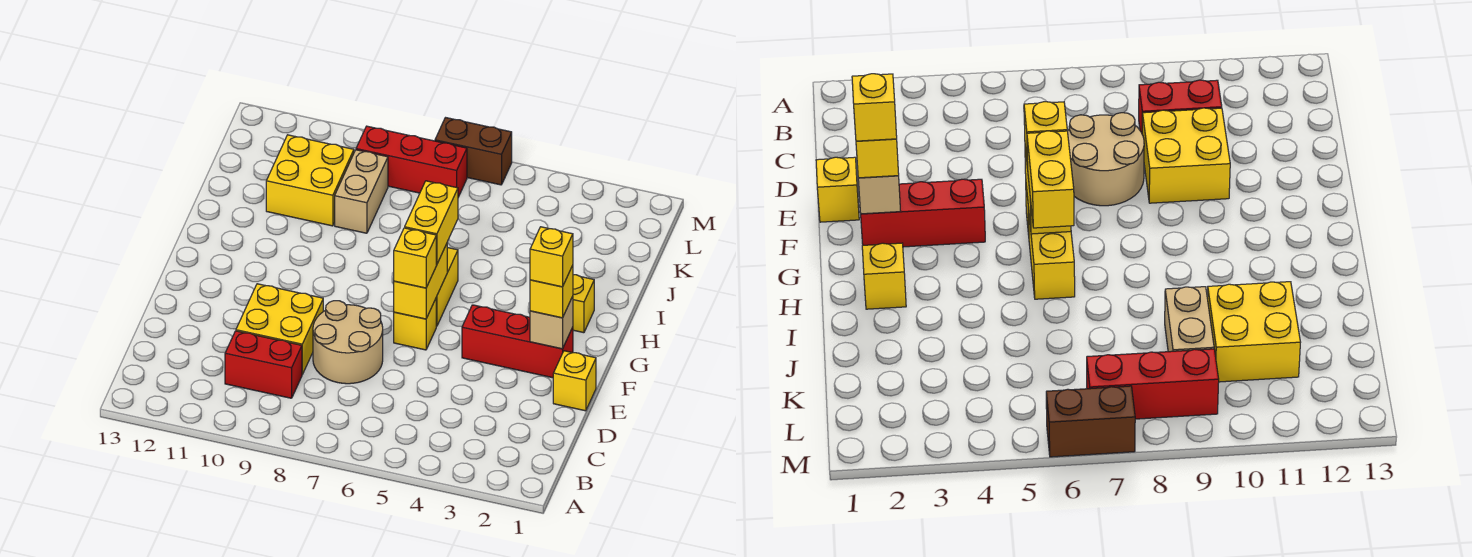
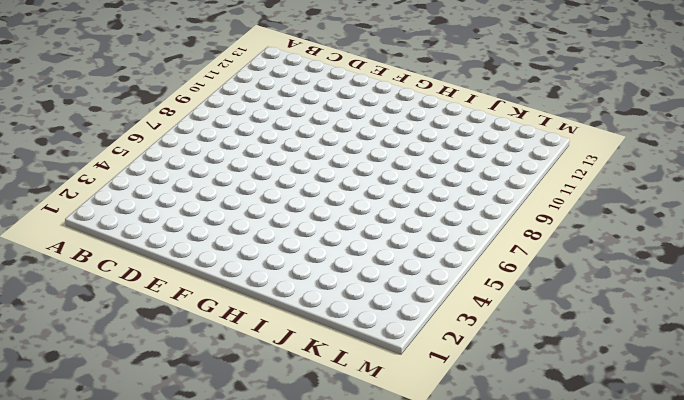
none -> red 1x2 brick [225,331,302,398]
none -> tan 2x2 round brick [313,301,383,384]
none -> yellow 2x2 brick [236,284,323,374]

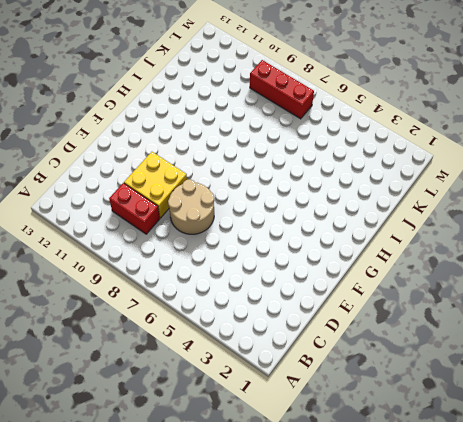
none -> yellow 1x1 brick [553,351,596,411]
none -> red 1x3 brick [462,305,573,378]
none -> yellow 1x1 brick [394,299,436,350]

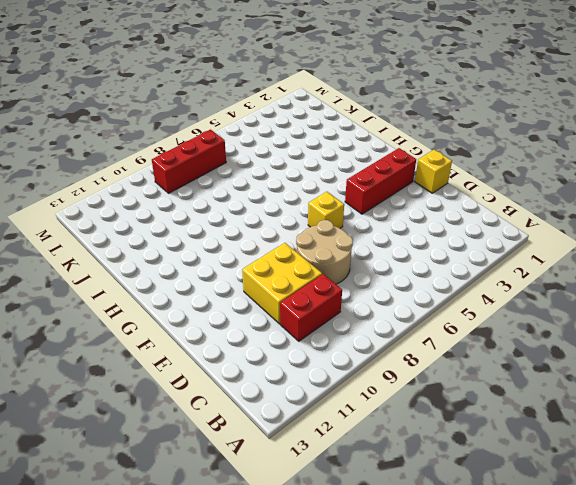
none -> yellow 1x2 brick [436,248,458,326]
none -> yellow 1x1 brick [573,275,594,333]
none -> tan 1x2 brick [335,150,388,233]

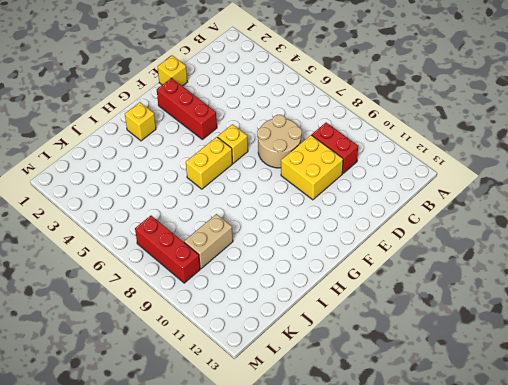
none -> yellow 2x2 brick [266,135,354,226]
none -> brown 1x2 brick [435,118,512,185]
none -> tan 1x1 brick [530,296,573,349]

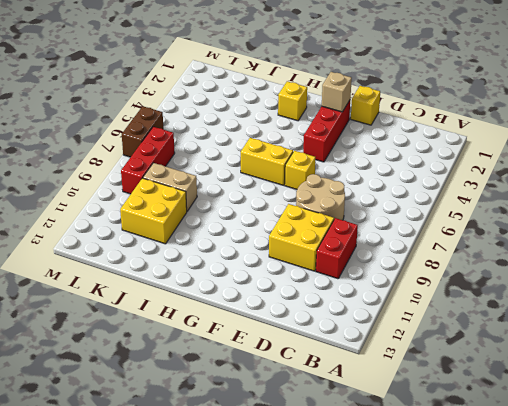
none -> yellow 1x2 brick [394,244,447,319]
none -> yellow 1x1 brick [530,265,573,318]
none -> yellow 1x1 brick [394,228,436,288]

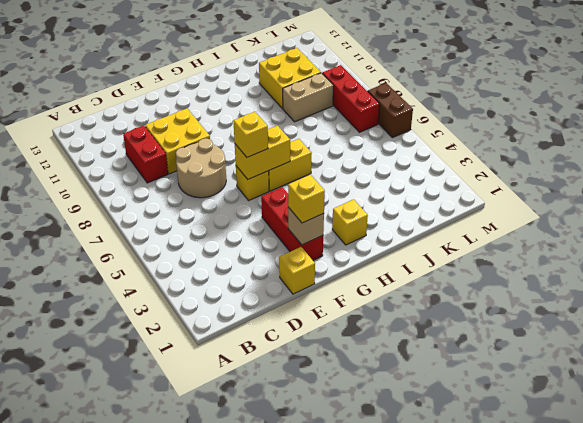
none -> yellow 1x2 brick [405,181,458,264]
none -> yellow 1x1 brick [530,227,573,287]

